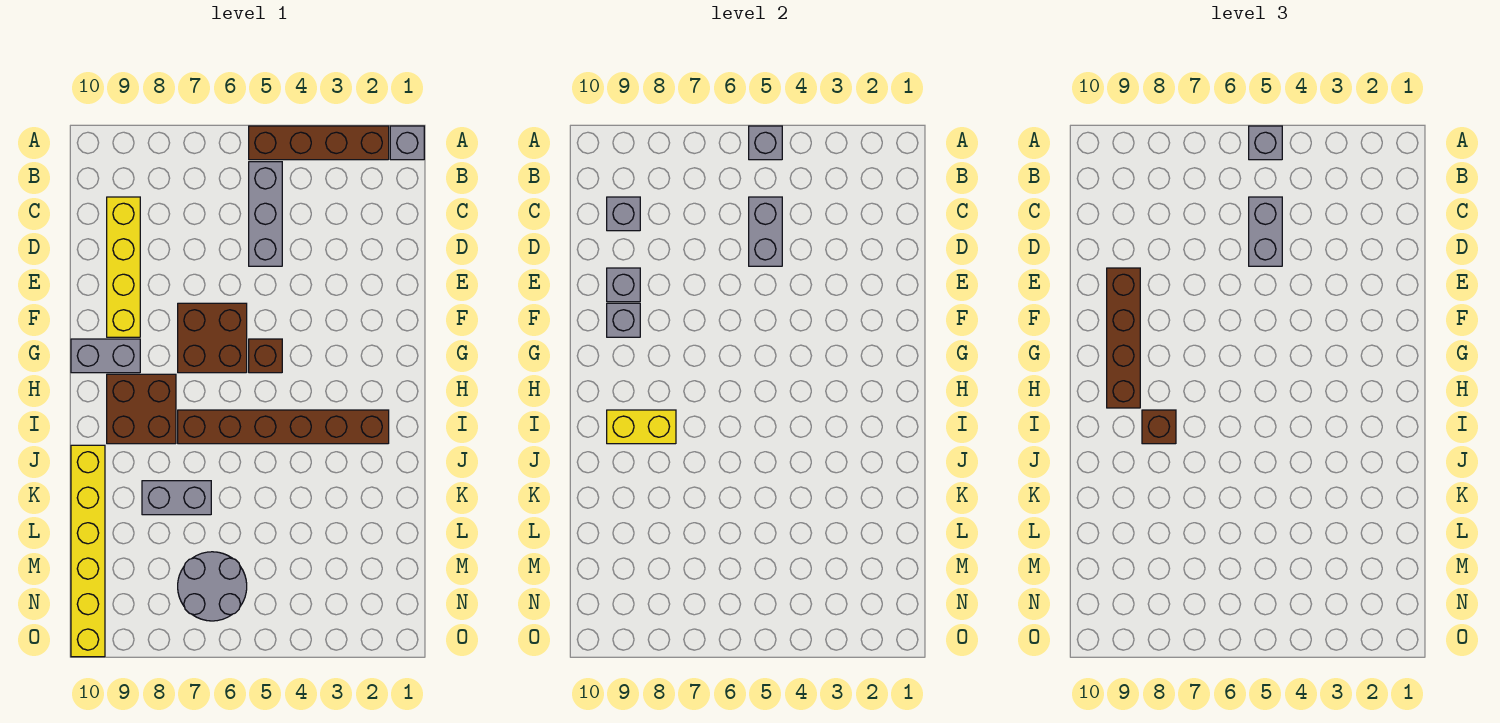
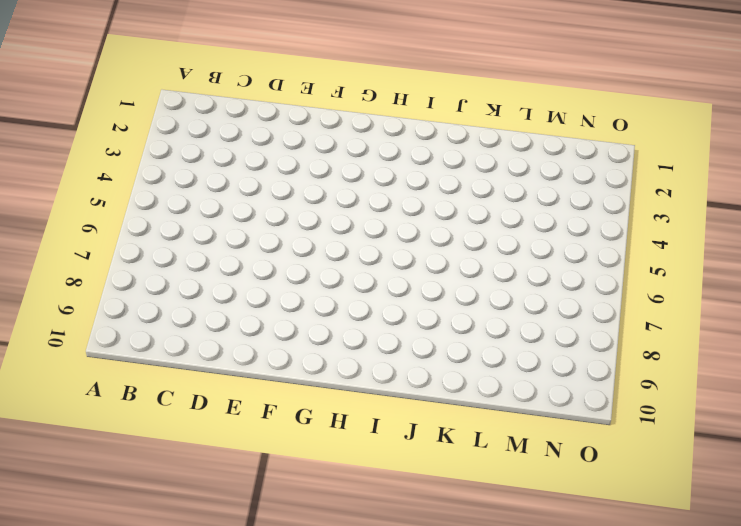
none -> grey 1x1 brick [390,126,424,160]
none -> brown 1x4 brick [249,126,389,160]
none -> grey 1x3 brick [249,162,282,266]

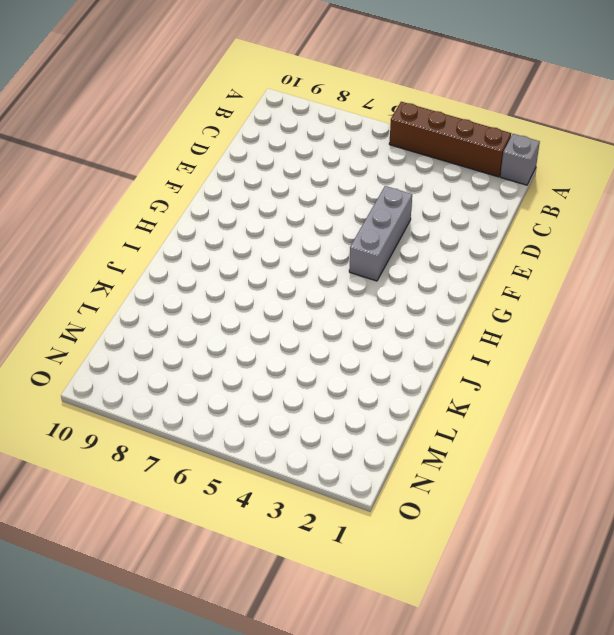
grey 1x3 brick [349,186,412,281] -> grey 1x3 brick moved to [249,162,282,266]
none -> yellow 1x4 brick [107,197,140,337]
none -> brown 2x2 brick [178,303,247,373]
none -> brown 1x1 brick [249,339,282,373]

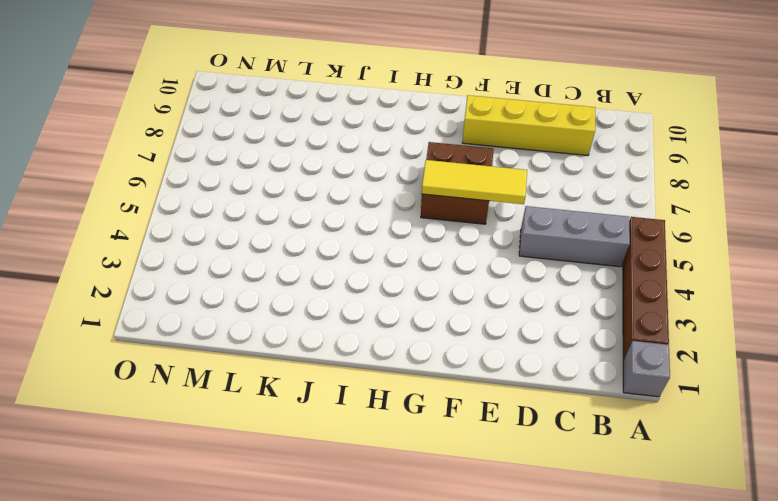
yellow 1x3 tile [422,160,527,204] -> none
none -> brown 1x1 brick [249,339,282,373]
none -> grey 1x2 brick [71,339,140,373]
none -> brown 2x2 brick [107,374,176,444]

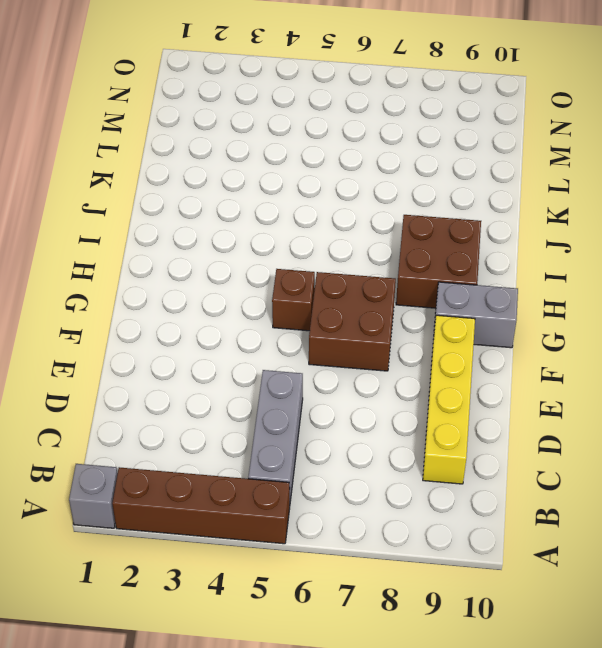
none -> brown 1x6 brick [178,410,389,444]
none -> yellow 1x6 brick [71,445,105,657]
none -> grey 1x2 brick [142,481,211,515]

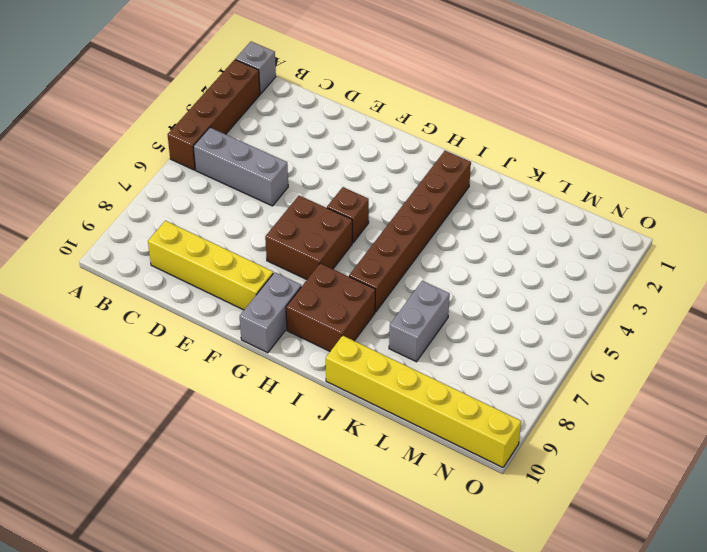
none -> grey 2x2 round brick [178,552,247,621]
none -> grey 1x1 brick [749,126,782,160]
none -> grey 1x2 brick [749,197,782,266]

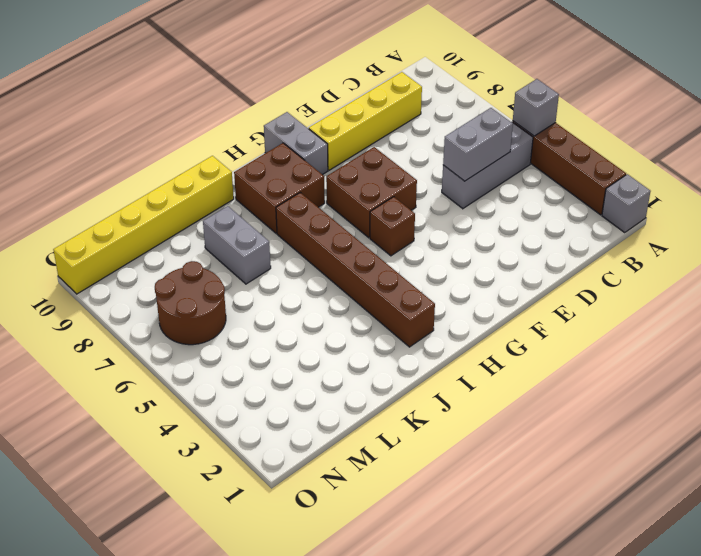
brown 2x2 round brick [155,261,226,345] -> grey 2x2 round brick [178,552,247,621]
none -> grey 1x1 brick [607,197,640,231]
none -> grey 1x1 brick [607,268,640,302]
none -> grey 1x1 brick [607,303,640,337]

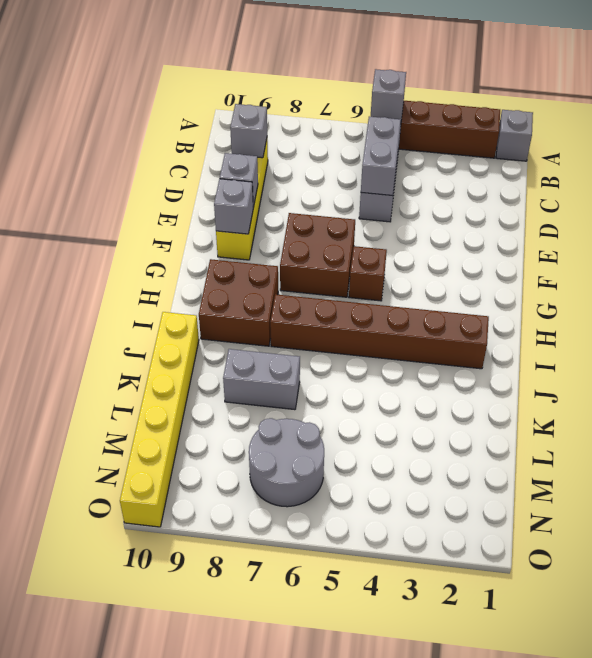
none -> grey 1x2 brick [71,339,140,373]
none -> yellow 1x2 brick [607,410,676,444]
none -> grey 1x1 brick [1249,126,1282,160]

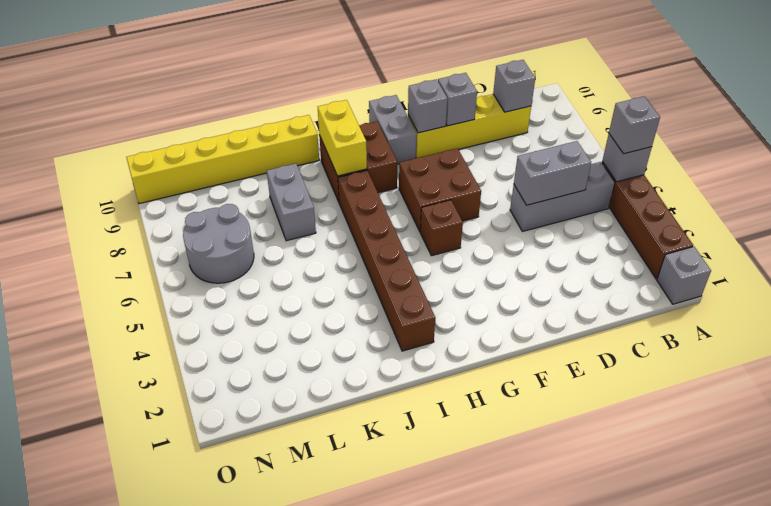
none -> grey 1x2 brick [1249,197,1282,266]
none -> brown 1x4 brick [1107,268,1140,408]
none -> brown 1x1 brick [1142,410,1176,444]

